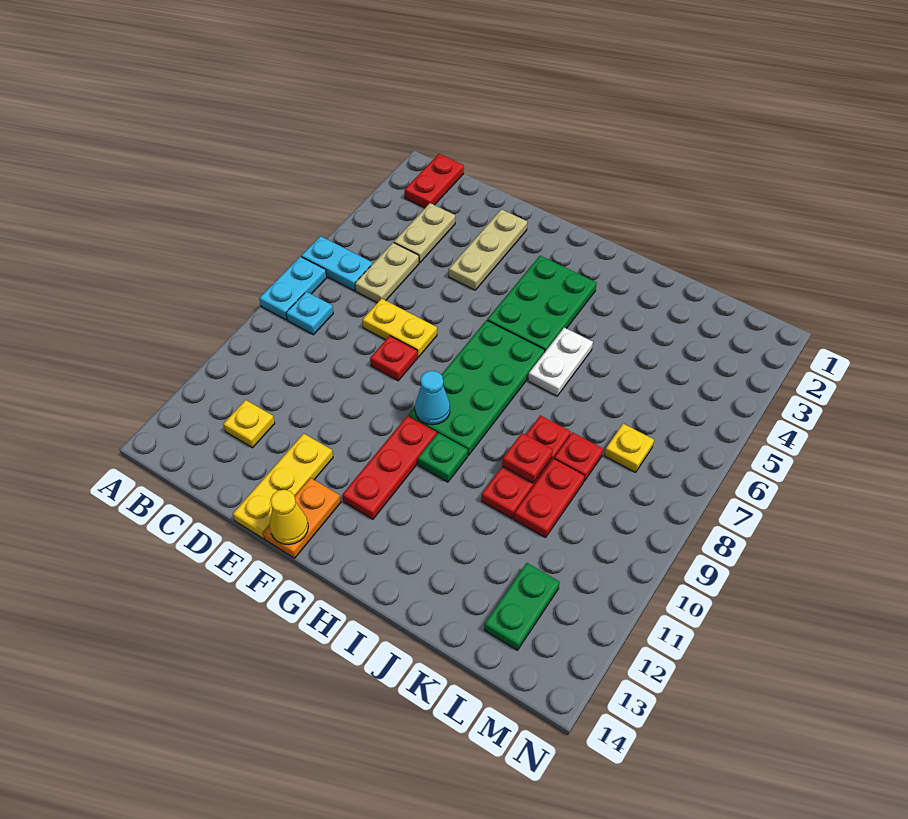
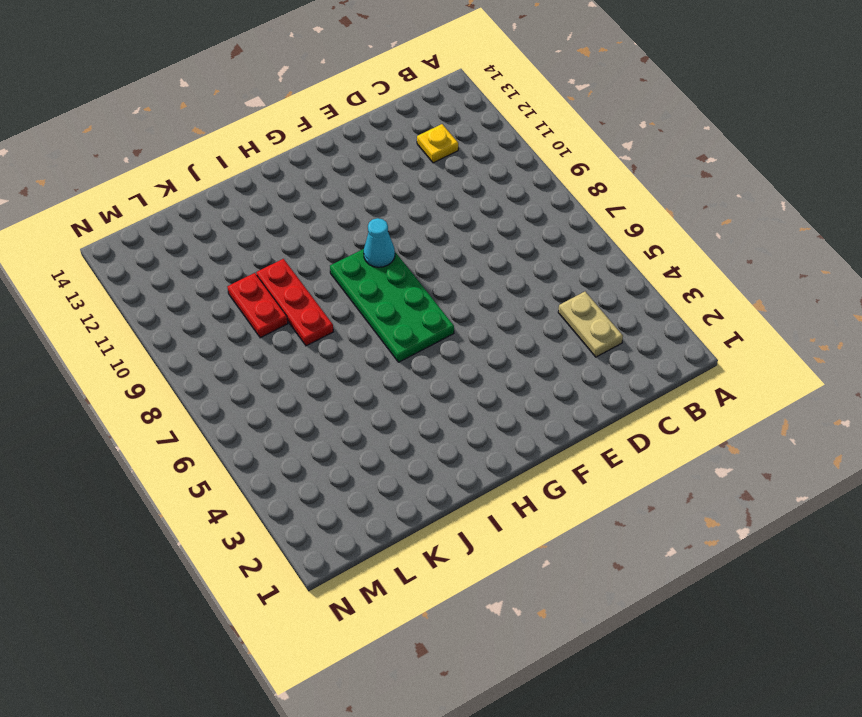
none -> cyan 1x2 plate [301,236,372,291]
none -> cyan 1x2 plate [259,256,327,320]
none -> red 1x2 plate [404,154,464,208]

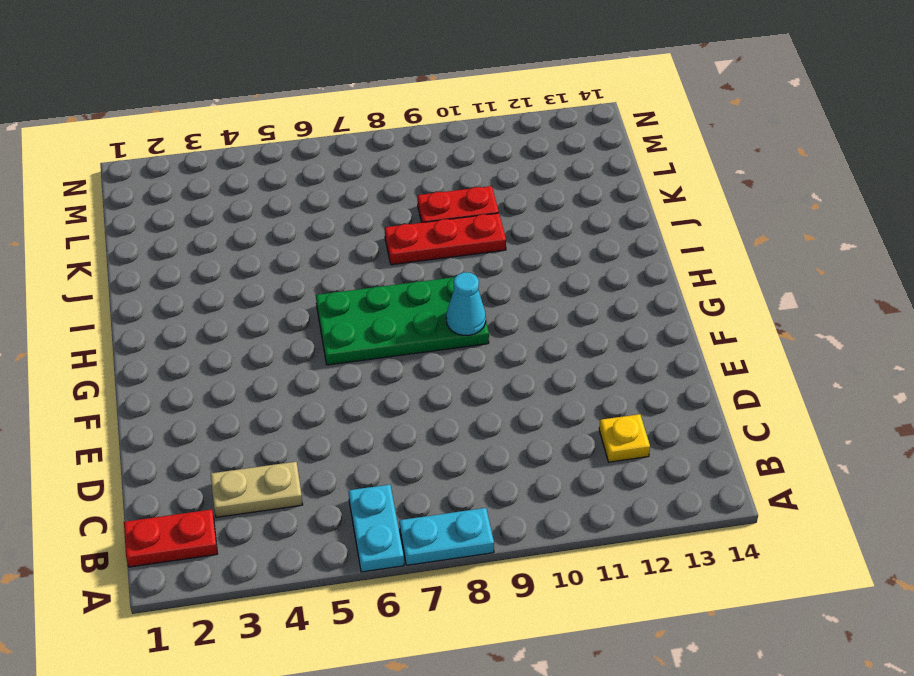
none -> cyan 1x1 plate [286,292,333,335]
none -> tan 1x2 plate [355,243,419,303]
none -> yellow 1x2 plate [362,298,437,357]

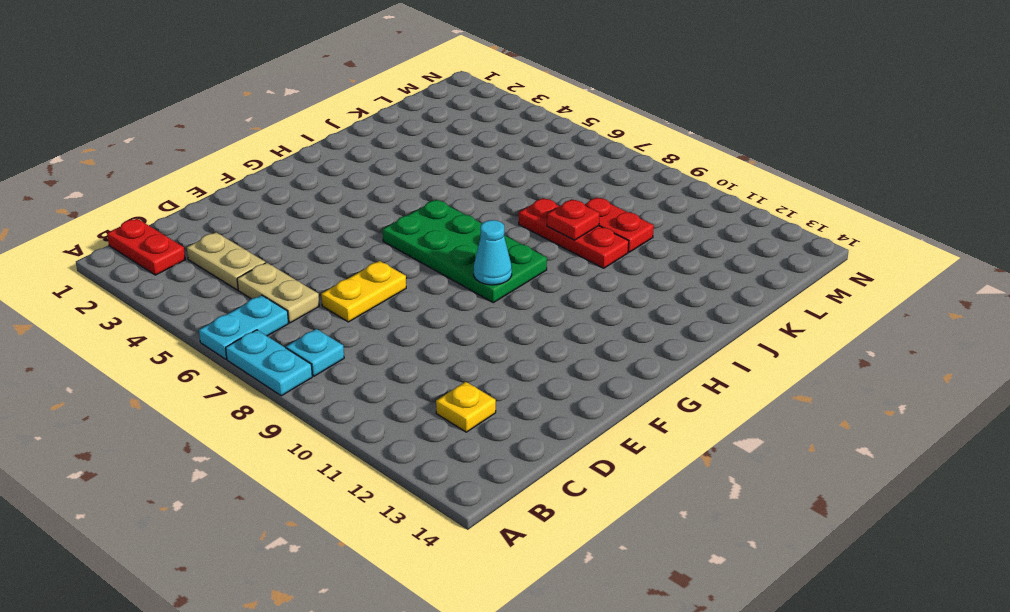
none -> tan 1x3 plate [449,209,527,290]
none -> red 1x1 plate [370,336,418,381]
none -> yellow 1x3 plate [233,434,333,539]

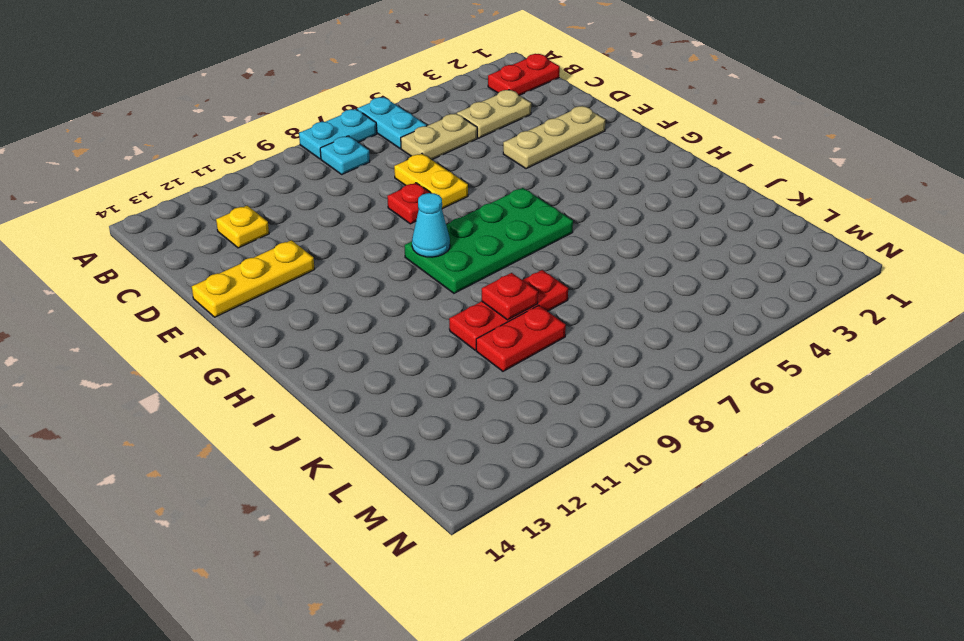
none -> orange 1x2 plate [263,478,341,558]
none -> green 2x3 plate [487,256,597,353]
none -> red 1x3 plate [342,416,437,519]

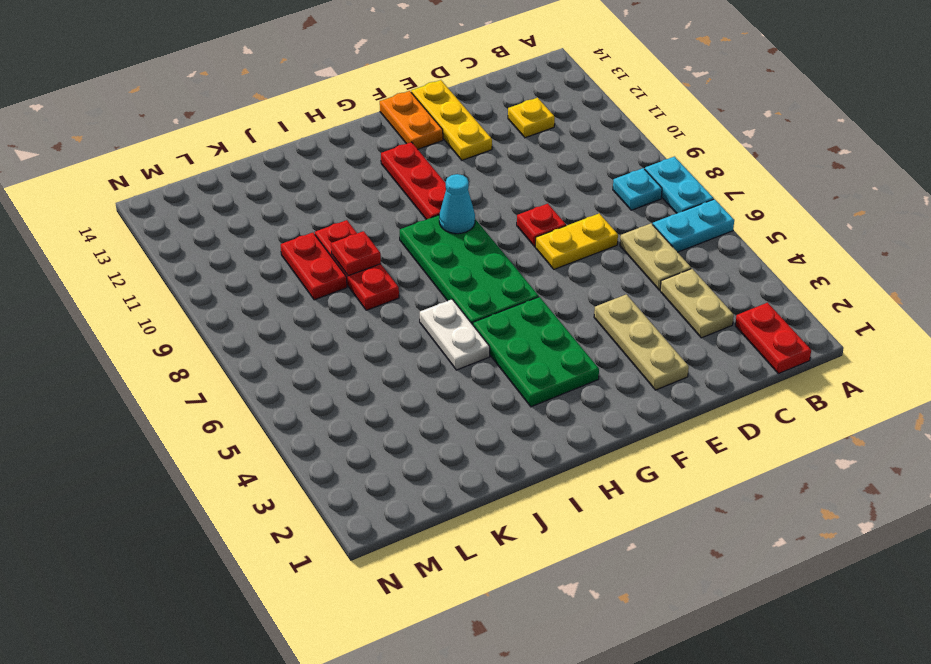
none -> green 1x1 plate [418,433,468,482]
none -> red 1x1 plate [554,432,603,481]
none -> yellow 1x1 plate [604,424,654,472]

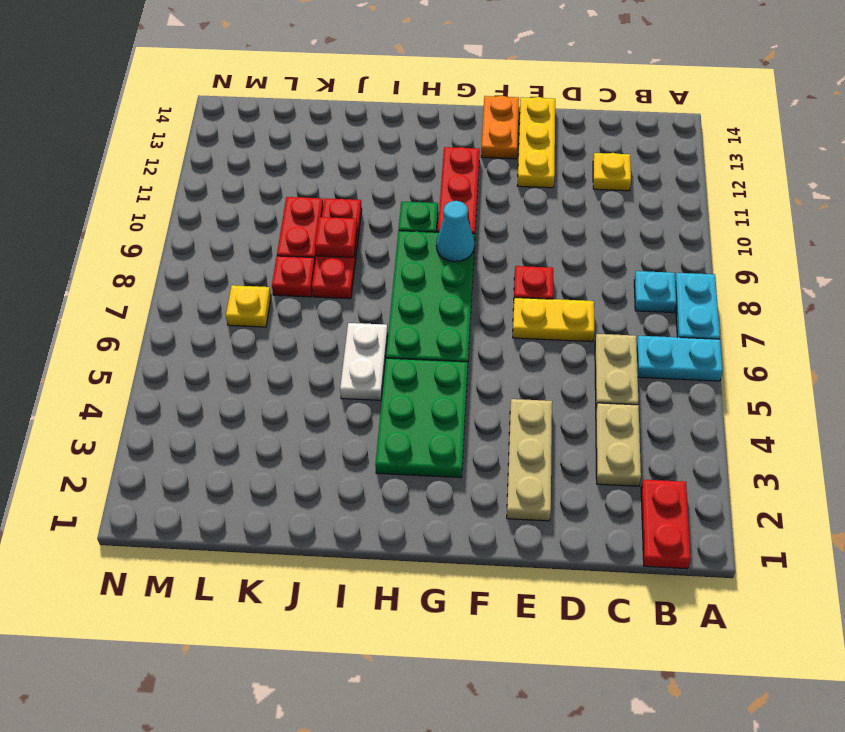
none -> green 1x2 plate [484,563,560,650]
none -> yellow 1x1 cone [270,490,308,545]

